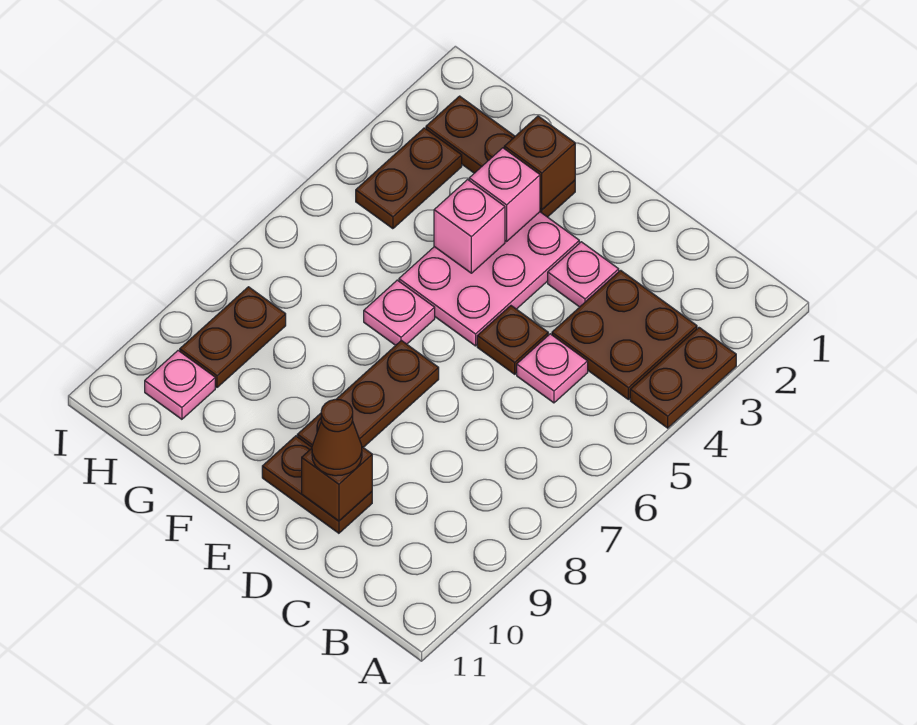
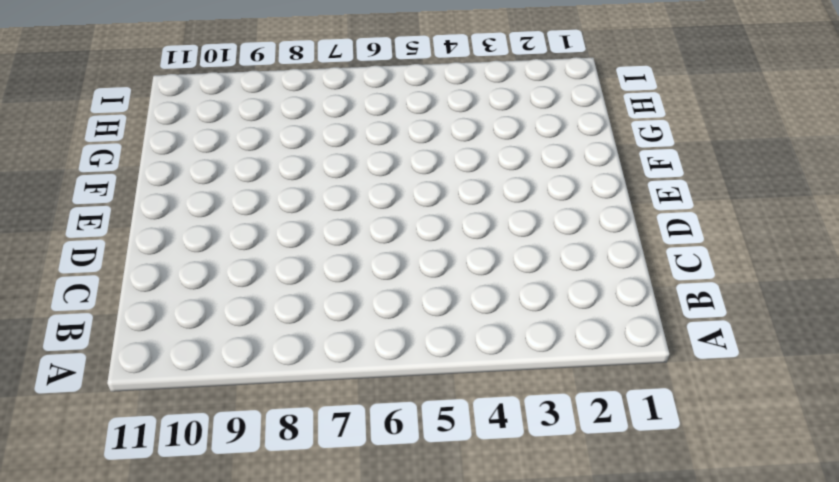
none -> brown 1x2 plate [630,328,736,428]
none -> brown 2x2 plate [552,270,697,400]
none -> pink 1x1 plate [517,334,588,403]

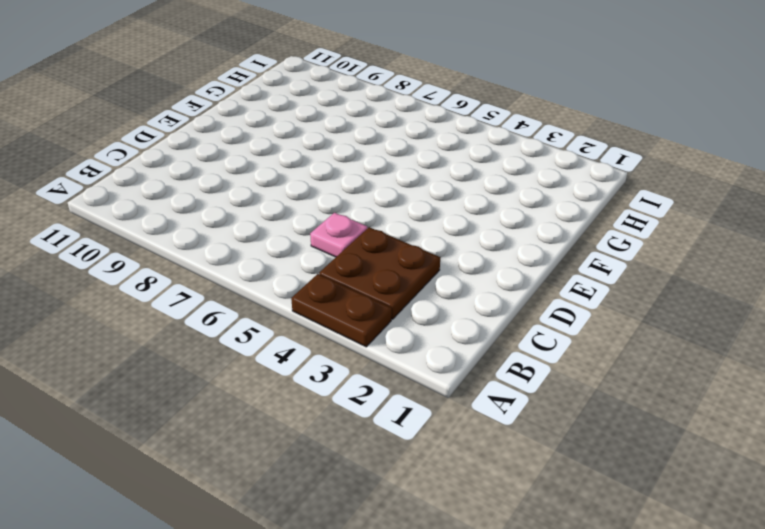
none -> pink 1x1 plate [548,242,619,307]
none -> brown 1x1 plate [477,306,548,374]
none -> brown 1x2 plate [262,436,372,533]

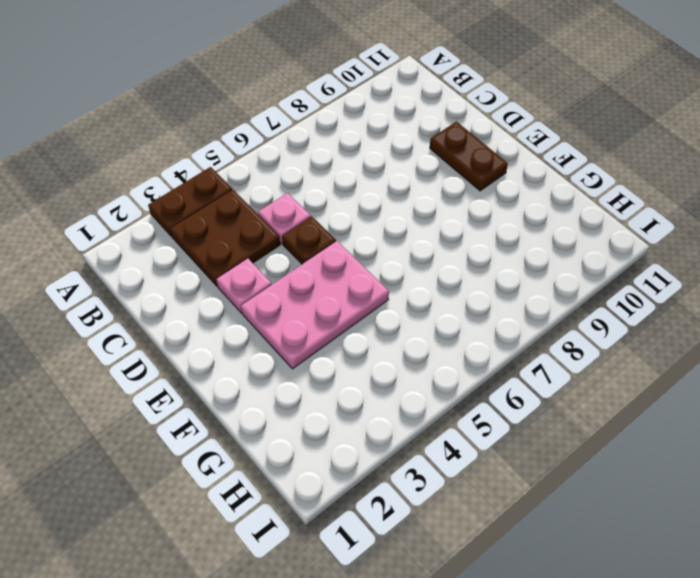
none -> brown 1x3 plate [297,340,439,447]
none -> brown 1x3 plate [426,96,575,217]
none -> pink 1x1 plate [364,280,435,345]

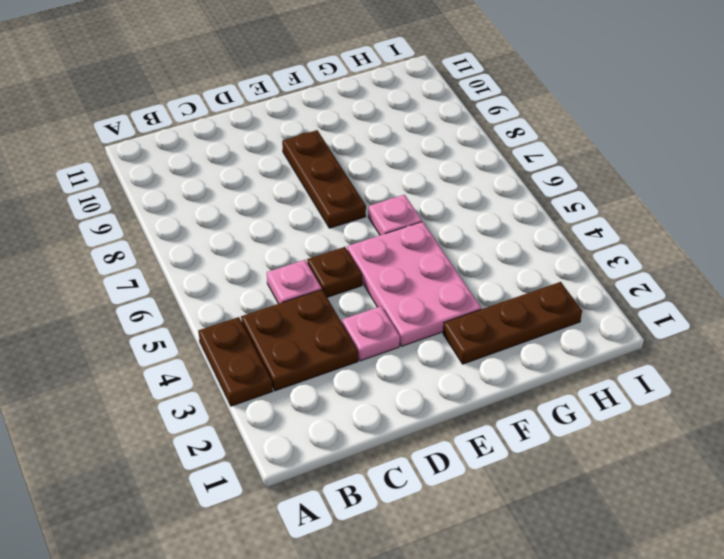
none -> brown 1x2 plate [262,436,372,533]
none -> brown 1x2 plate [356,128,462,229]
none -> brown 1x2 plate [180,287,286,387]

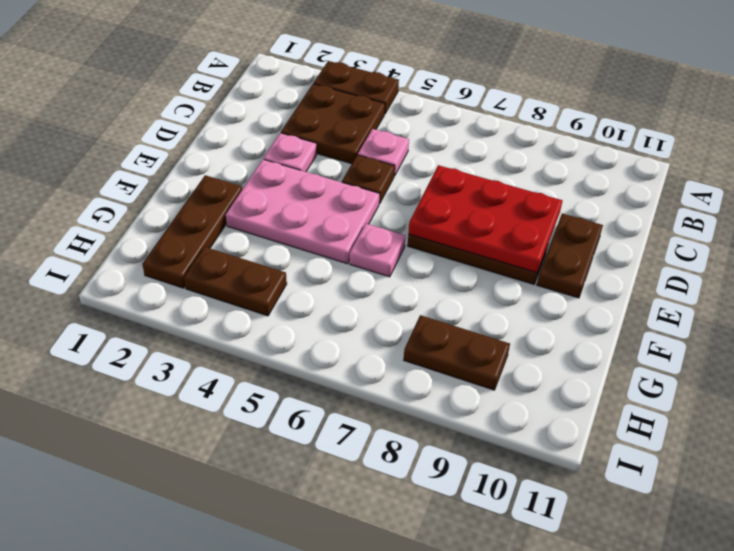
red 2x3 plate [408,165,562,273] -> none
none -> pink 1x1 plate [145,351,215,419]
none -> brown 1x1 brick [302,447,372,521]
none -> brown 1x1 brick [504,116,575,210]

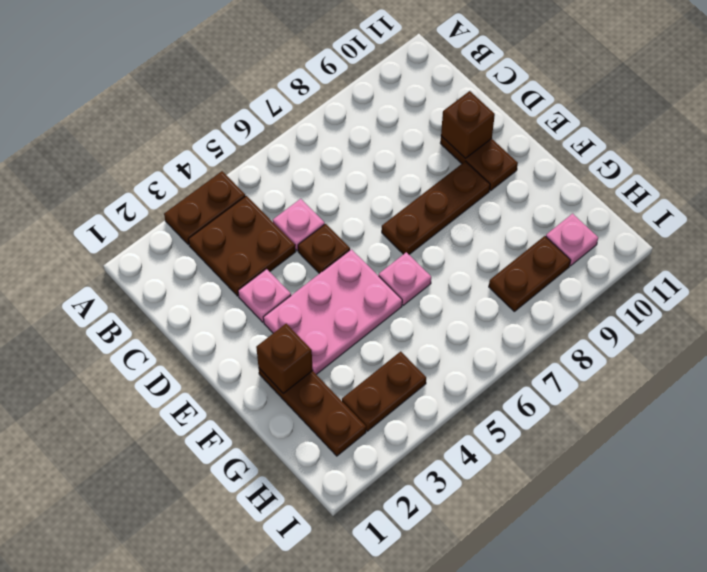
none -> pink 1x1 brick [469,148,540,241]
none -> pink 1x1 brick [434,180,505,273]
none -> brown 1x1 cone [312,399,362,476]

